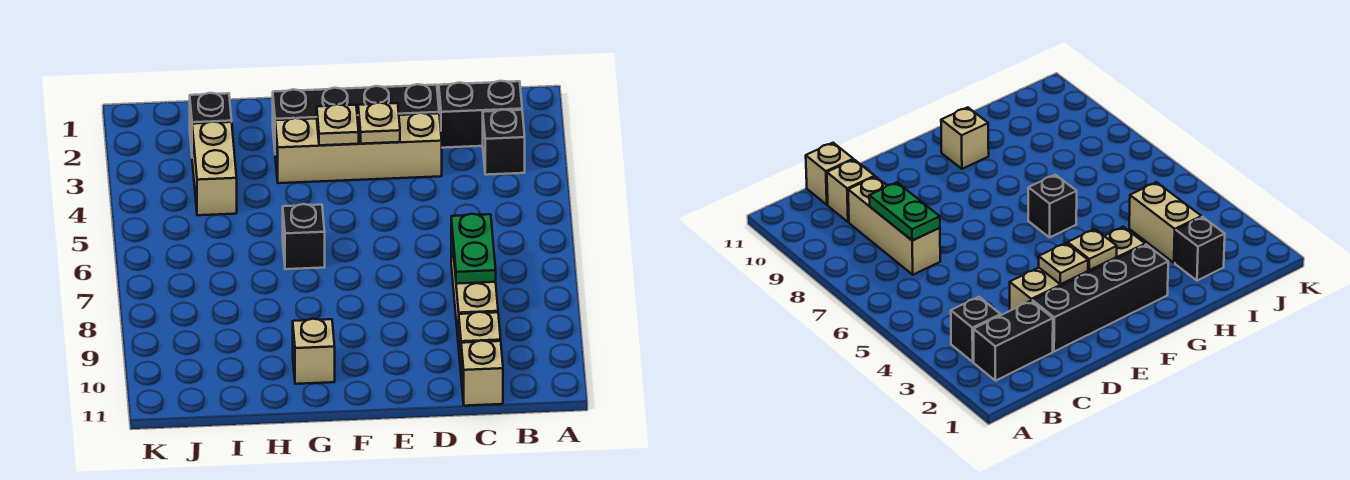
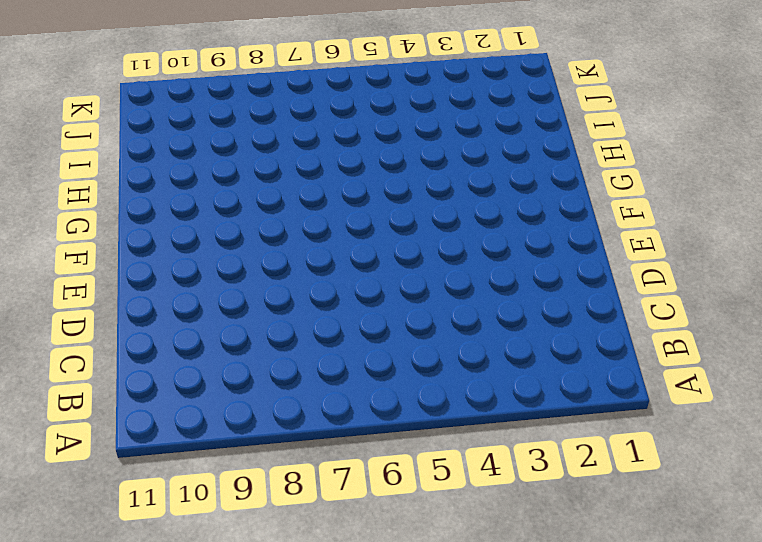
none -> black 1x2 brick [439,81,522,148]
none -> black 1x1 brick [483,109,525,175]
none -> tan 1x3 brick [451,231,498,347]

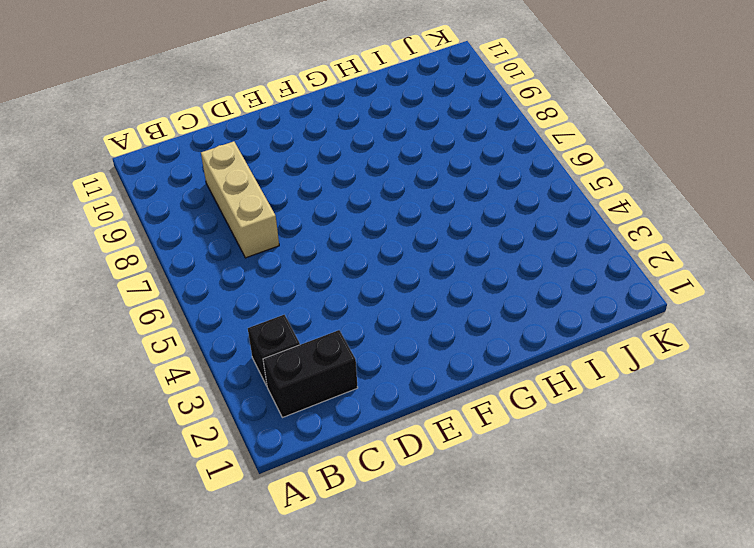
none -> tan 1x1 brick [459,312,501,370]
none -> tan 1x1 brick [461,341,503,406]
none -> black 1x4 brick [273,84,439,148]

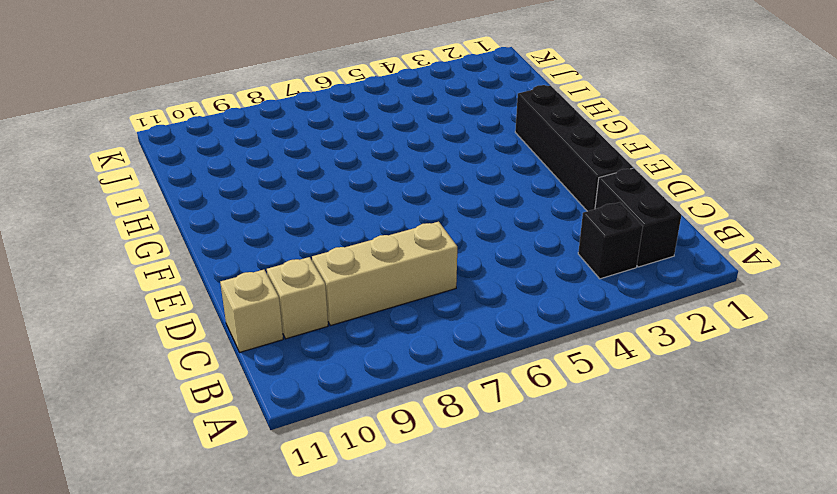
none -> tan 1x4 brick [275,113,442,183]
none -> black 1x1 brick [283,204,325,269]
none -> tan 1x1 brick [293,319,335,384]

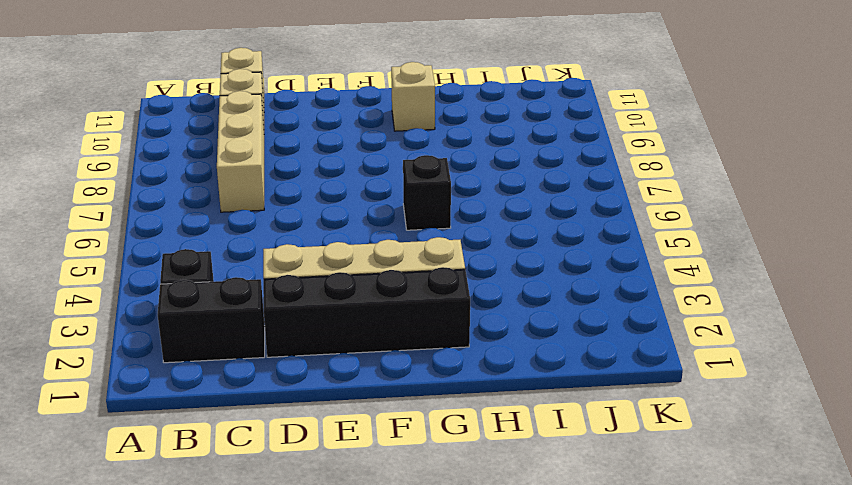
none -> black 1x1 brick [190,93,232,151]
none -> tan 1x2 brick [192,122,237,215]
none -> green 1x2 plate [451,214,496,284]

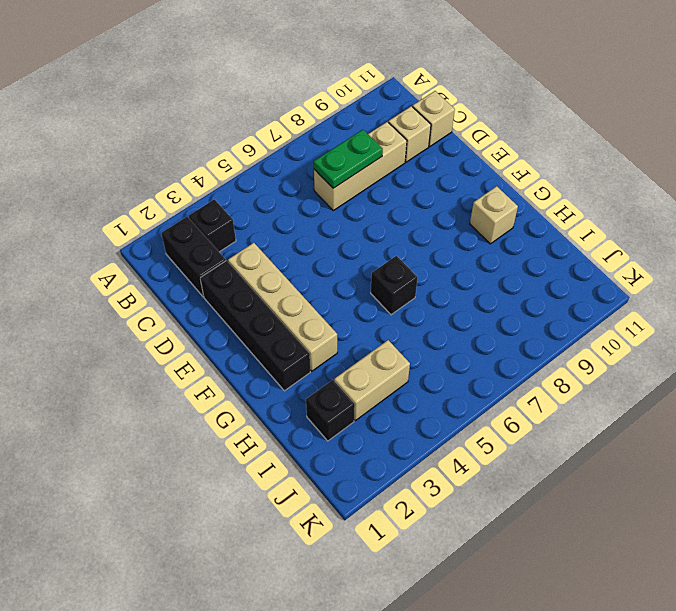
none -> tan 1x1 plate [358,103,400,144]
none -> tan 1x1 plate [317,104,359,145]

